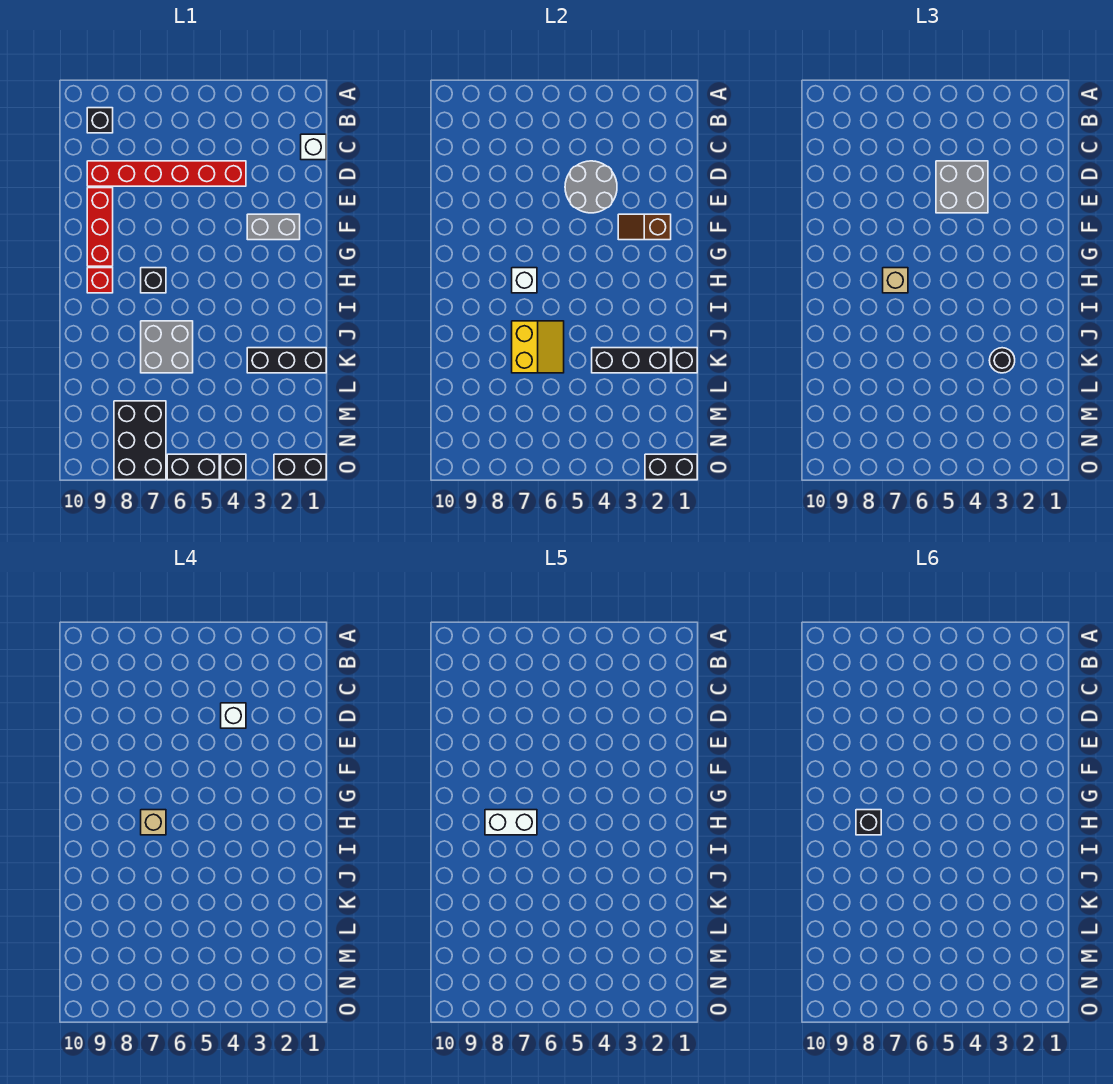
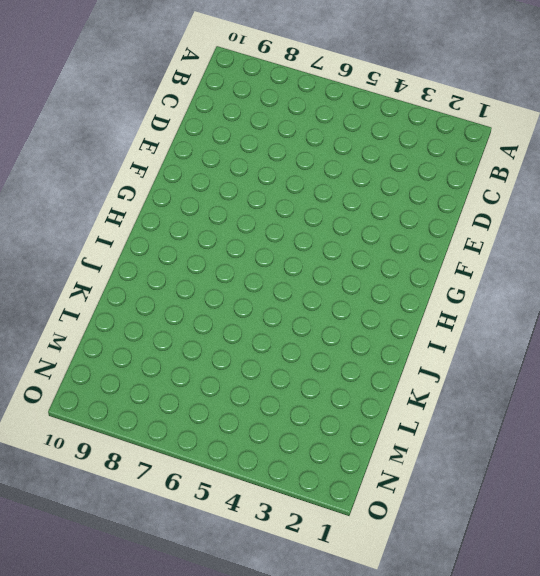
none -> black 1x1 brick [87,108,113,133]
none -> white 1x1 brick [301,134,326,160]
none -> red 1x6 brick [87,161,246,186]

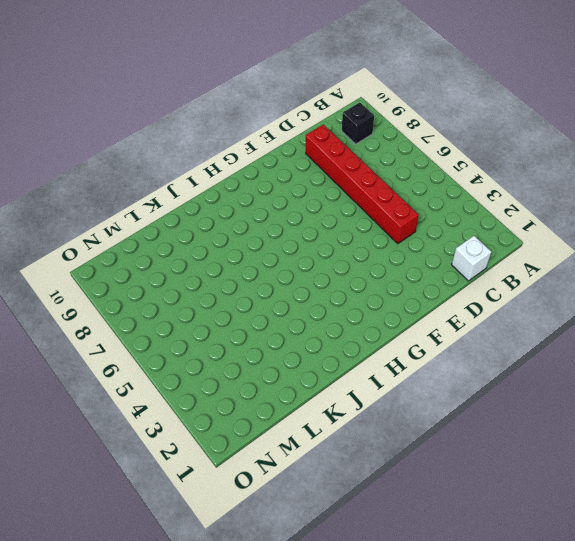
none -> red 1x3 brick [87,188,113,266]
none -> grey 1x2 brick [247,214,300,240]
none -> black 1x1 brick [141,268,166,293]

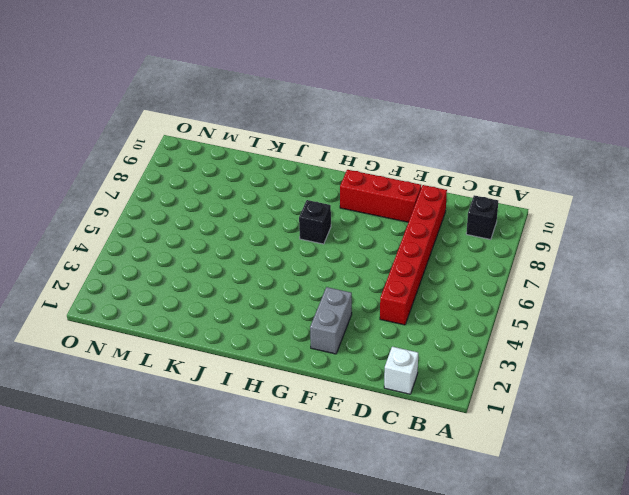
none -> red 1x1 brick [87,268,113,293]
none -> grey 2x2 brick [141,321,193,373]
none -> black 1x3 brick [247,348,326,373]

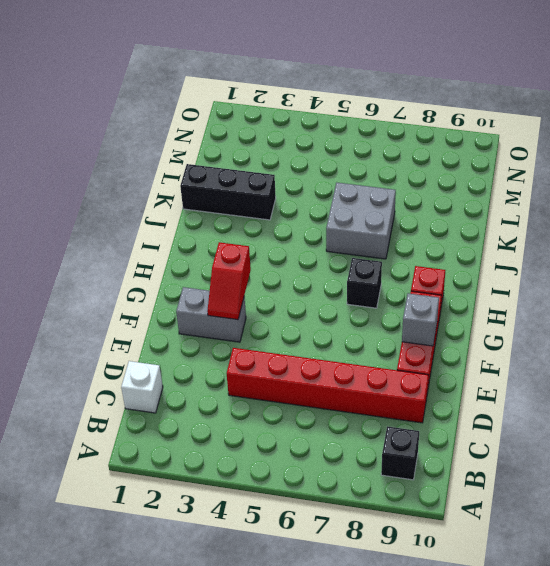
red 1x2 slope [207,242,251,320] -> brown 1x2 slope [618,214,671,240]
grey 1x1 brick [402,293,439,346] -> none
none -> black 2x3 brick [114,401,166,480]
none -> black 1x2 brick [274,454,326,480]
none -> black 1x1 brick [221,454,246,480]

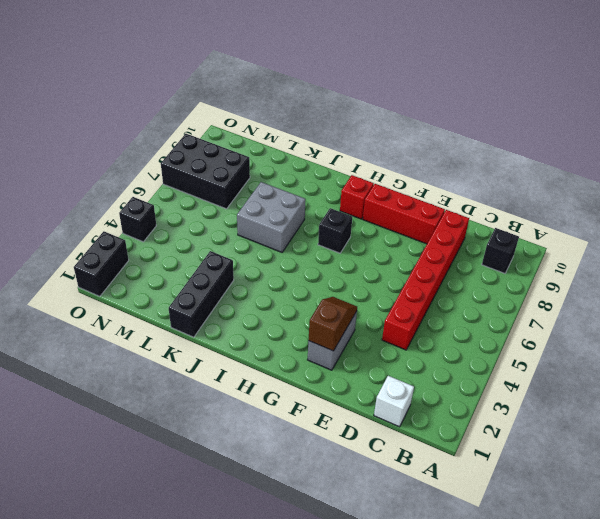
none -> black 1x2 brick [167,454,219,480]
none -> grey 2x2 round brick [565,161,617,213]
none -> white 1x1 brick [512,268,537,293]

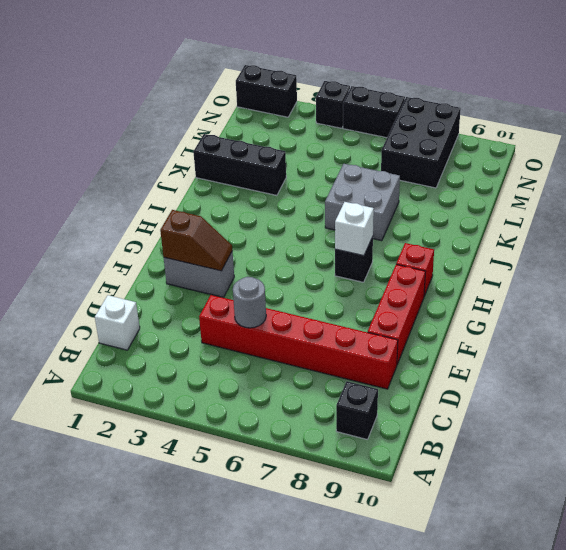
grey 1x1 round brick [233,277,266,328] -> grey 2x2 round brick [565,161,617,213]
none -> yellow 2x2 slope [512,321,564,373]
none -> black 1x1 brick [672,348,697,373]
none -> black 1x3 brick [592,348,671,373]

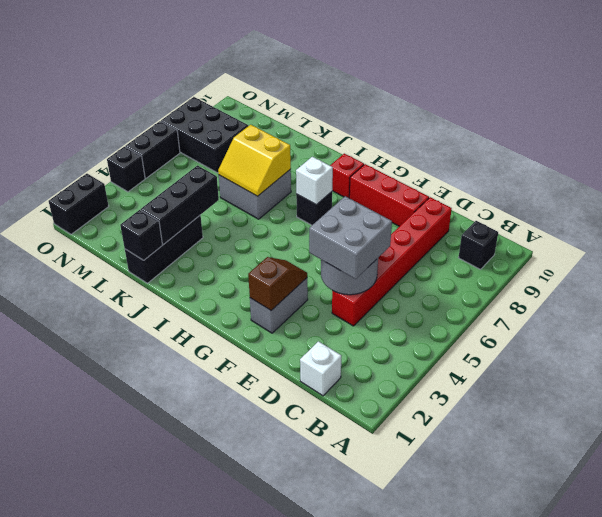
none -> black 1x2 brick [645,454,697,480]
none -> tan 1x1 brick [883,268,908,293]
none -> black 1x1 round brick [989,348,1015,373]

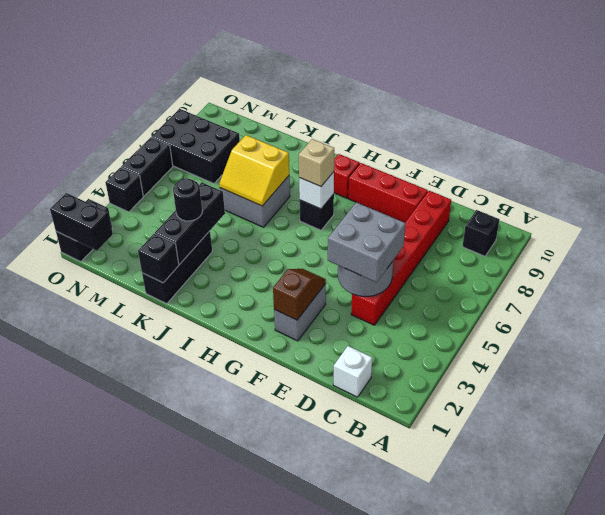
black 1x2 brick [50,193,113,251] -> black 1x2 brick turned to [645,454,697,480]
none -> white 1x1 brick [221,703,246,728]
none -> tan 1x1 brick [141,810,166,835]
none -> white 1x2 brick [485,810,537,835]

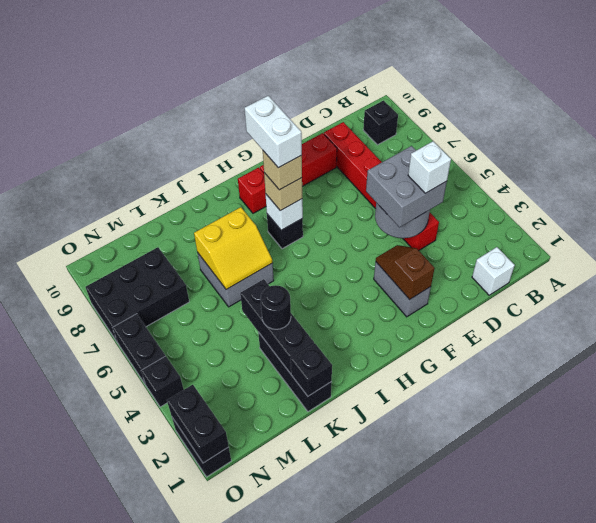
none -> black 1x1 brick [856,810,881,835]

